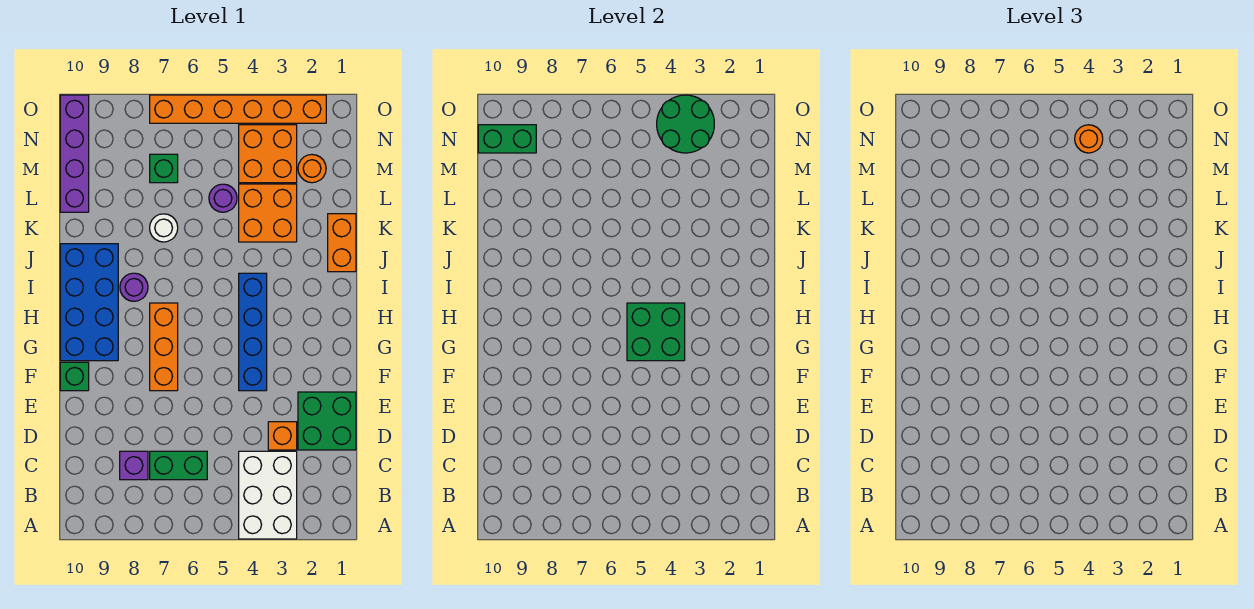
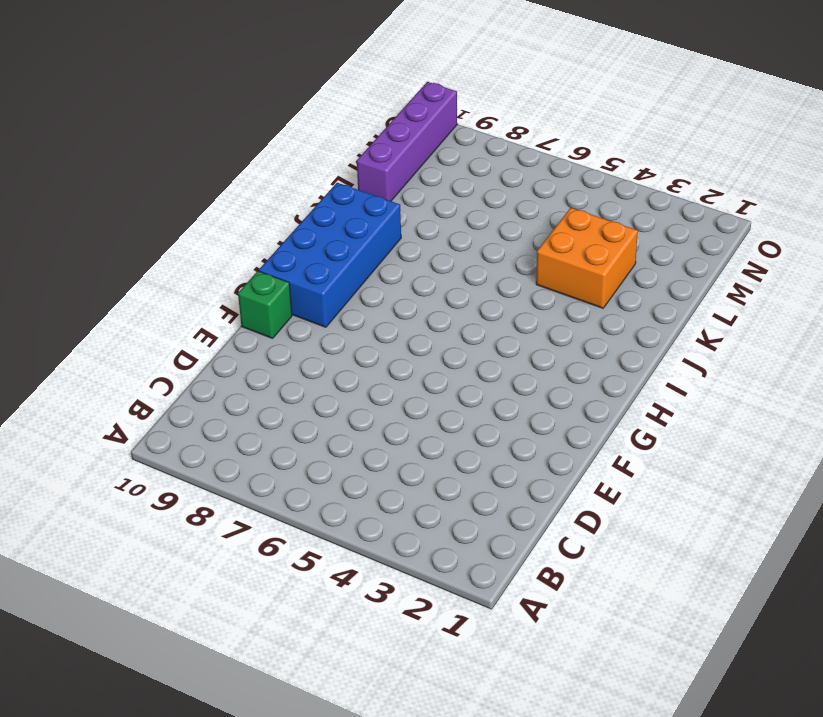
none -> white 2x3 brick [239,451,297,539]
none -> green 1x2 brick [150,451,207,480]
none -> purple 1x1 brick [120,451,148,480]

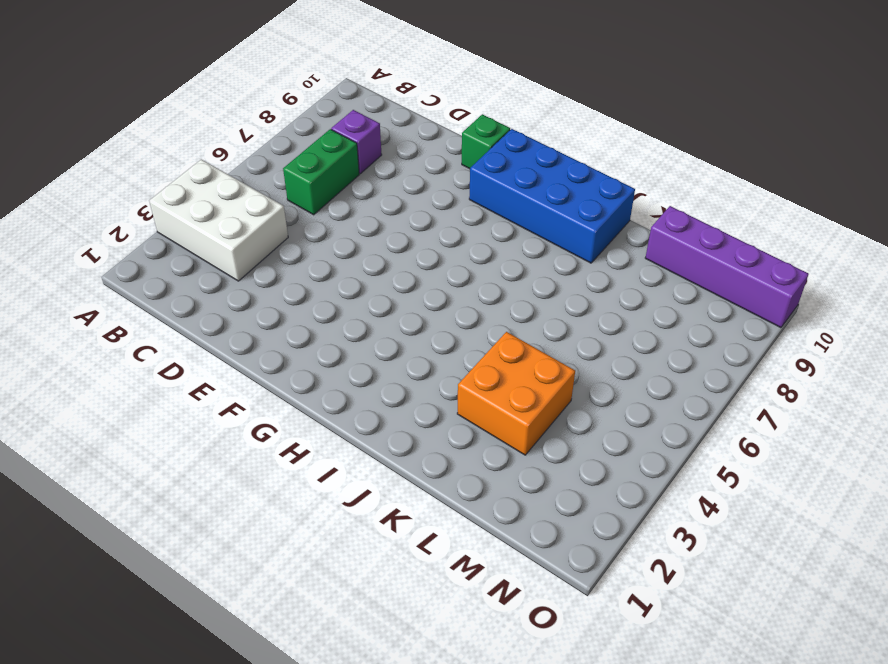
none -> green 2x2 brick [298,392,356,450]
none -> orange 1x1 brick [268,422,297,450]
none -> blue 1x4 brick [239,273,267,391]

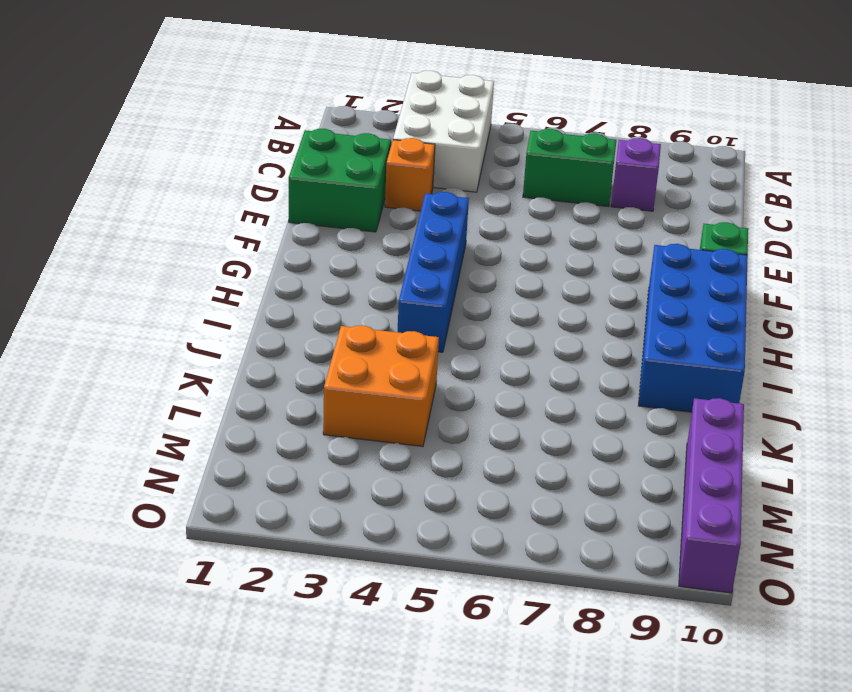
none -> orange 1x3 brick [150,303,178,391]
none -> purple 1x1 round brick [120,273,148,301]
none -> orange 1x2 brick [328,214,356,272]

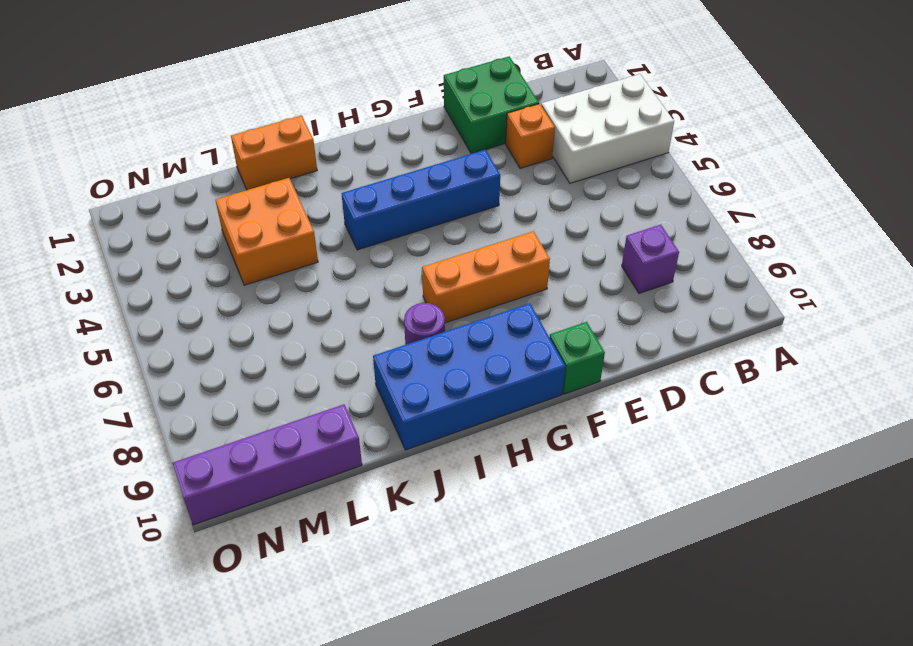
none -> green 1x2 brick [150,451,207,480]
none -> white 1x1 round brick [150,214,178,242]
none -> purple 1x1 round brick [209,184,237,212]

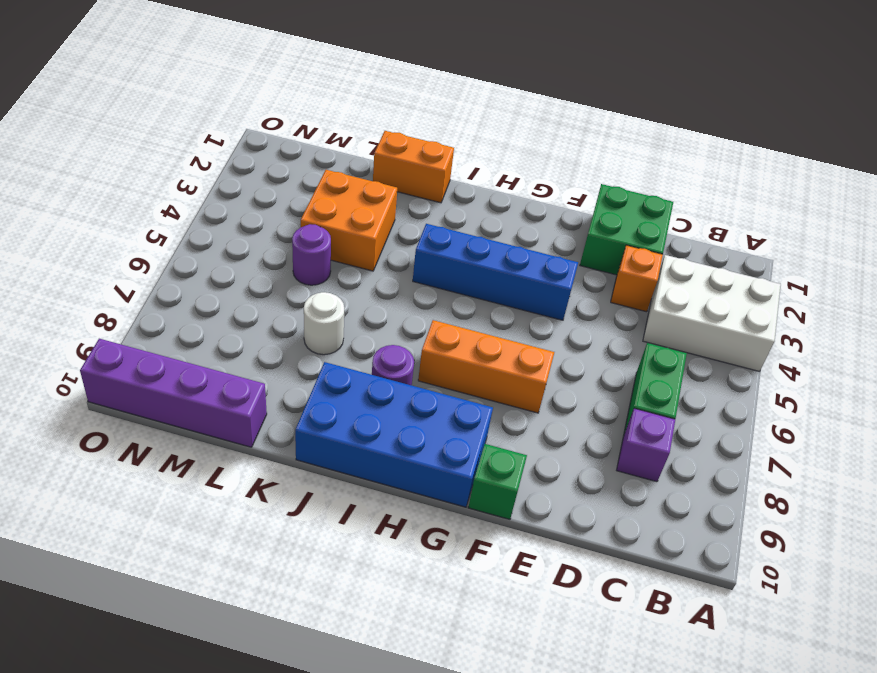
none -> orange 1x1 round brick [298,155,326,183]
none -> orange 2x2 brick [239,125,297,183]
none -> green 1x1 brick [150,154,178,183]

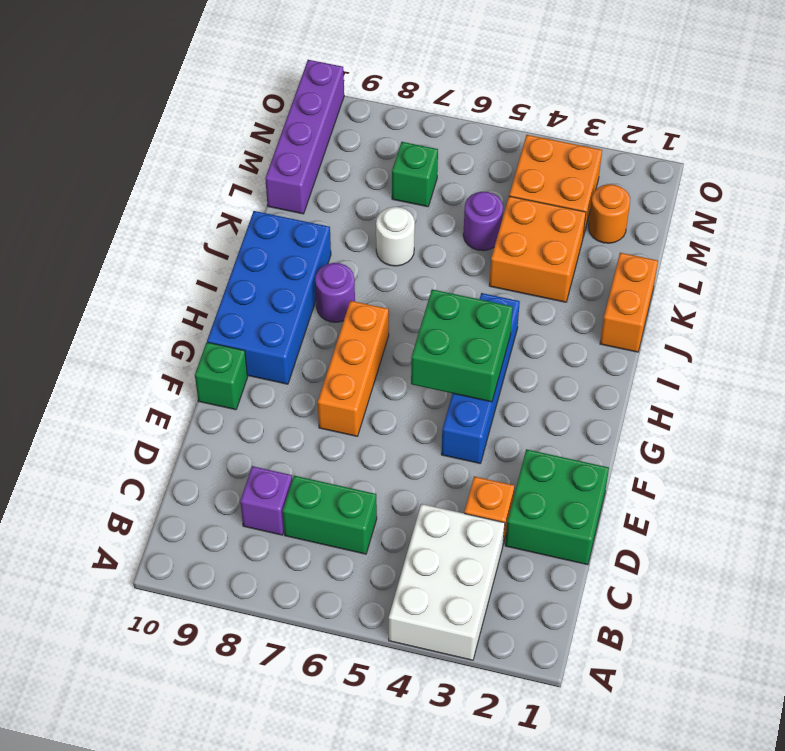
none -> orange 1x6 brick [150,95,326,123]
none -> green 2x2 round brick [657,95,714,153]
none -> green 1x2 brick [478,125,536,153]

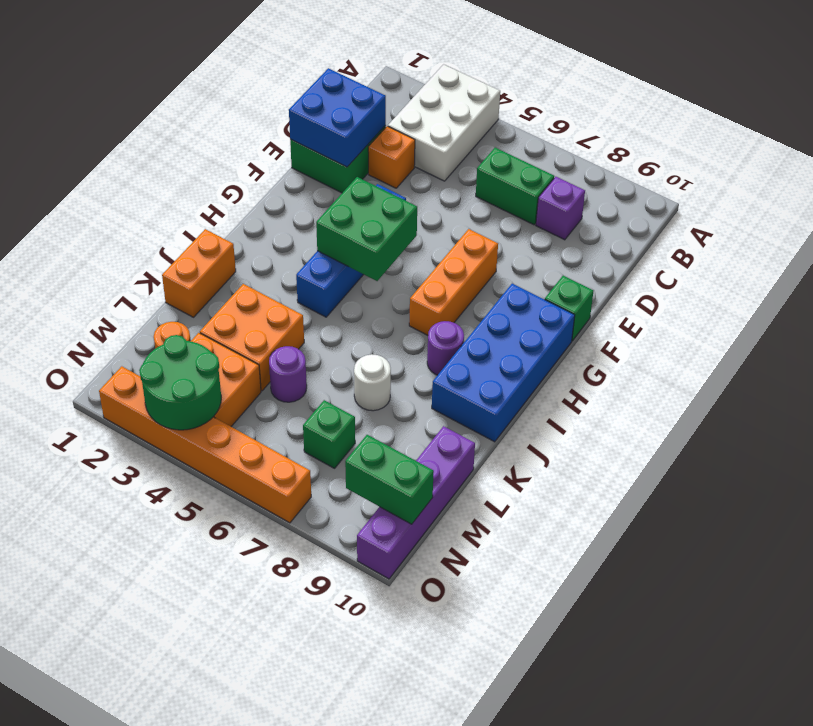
blue 2x2 brick [289,68,386,167] -> none
none -> orange 1x1 round brick [1075,125,1103,153]

